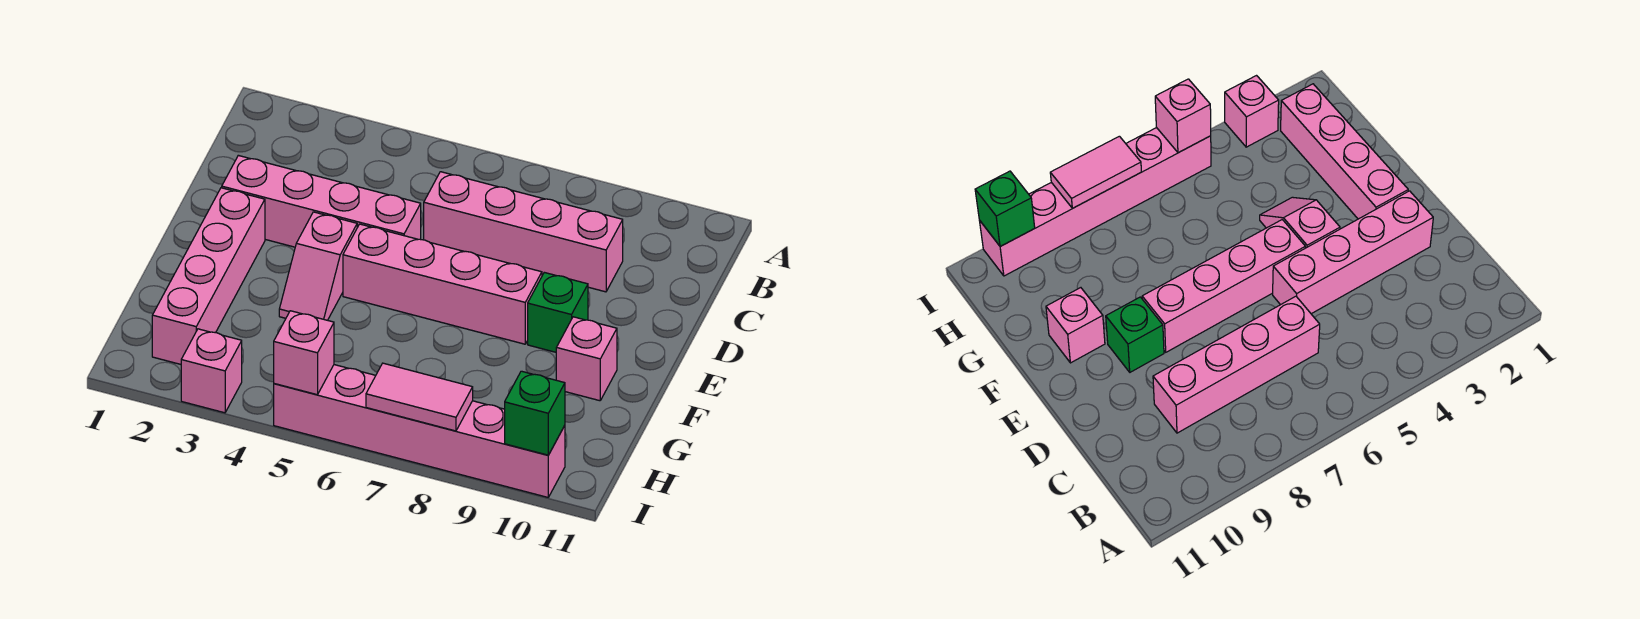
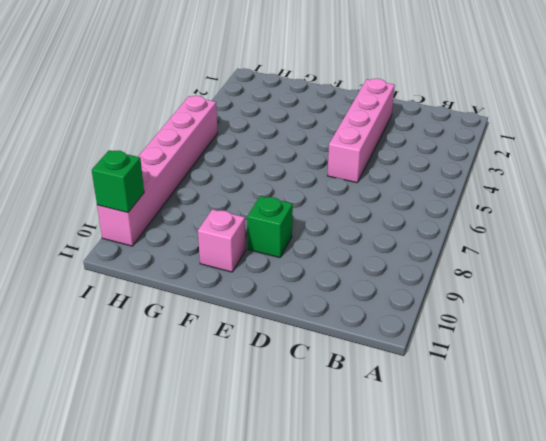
none -> pink 1x4 brick [424,172,623,292]
none -> pink 1x4 brick [152,188,265,364]
none -> pink 1x2 slope [279,212,357,320]

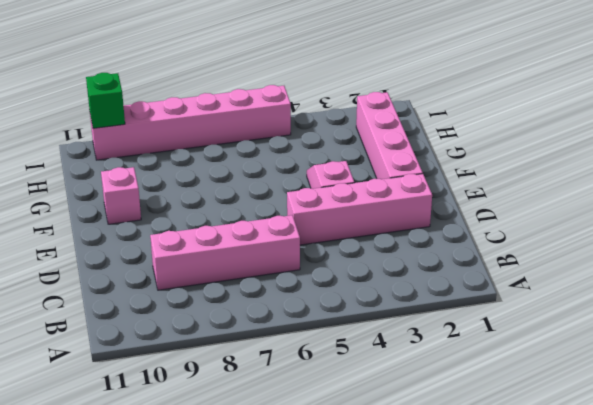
none -> pink 1x4 brick [343,224,542,344]
none -> green 1x1 brick [528,272,588,352]
none -> pink 1x1 brick [181,329,242,413]

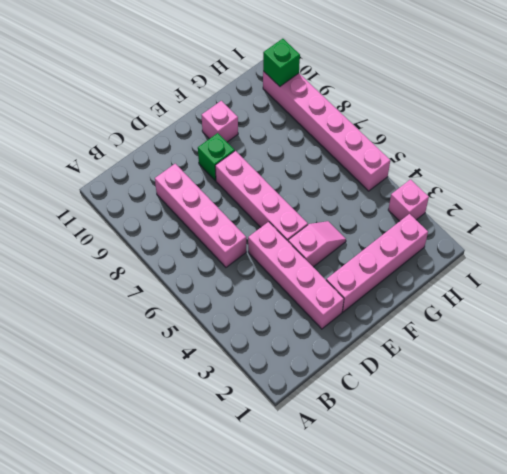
none -> pink 1x1 brick [274,311,334,395]
none -> pink 1x2 tile [366,363,473,431]

